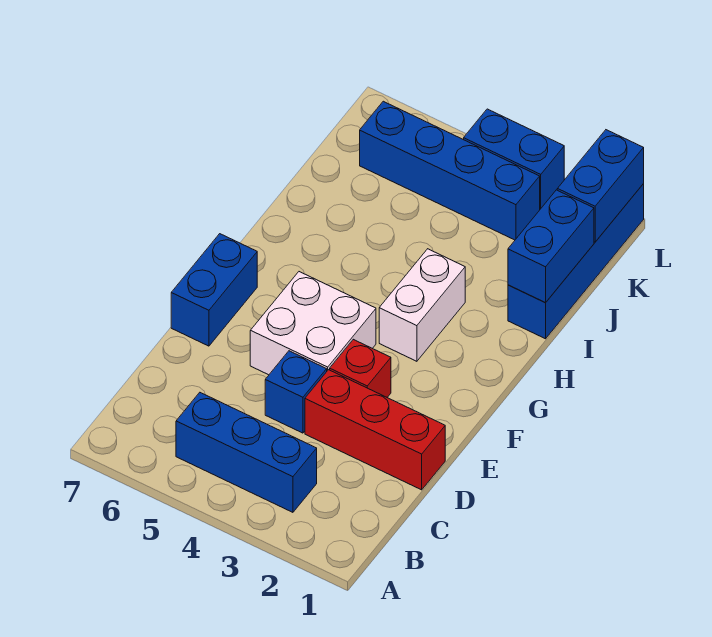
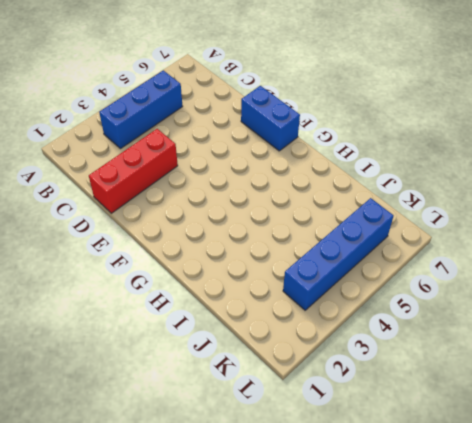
none -> blue 1x1 brick [265,351,327,433]
none -> red 1x1 brick [330,339,391,397]
none -> white 2x2 brick [250,272,376,375]

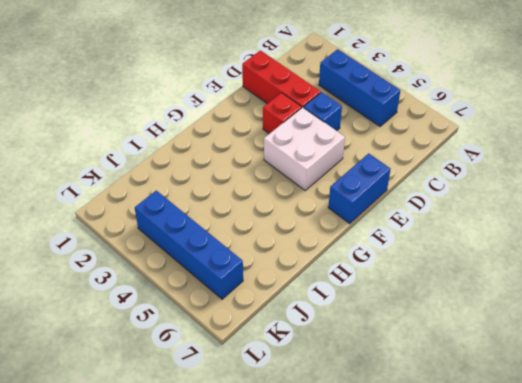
none -> white 1x2 brick [379,249,465,361]
none -> blue 1x4 brick [508,184,644,339]
none -> blue 1x2 brick [464,109,564,209]

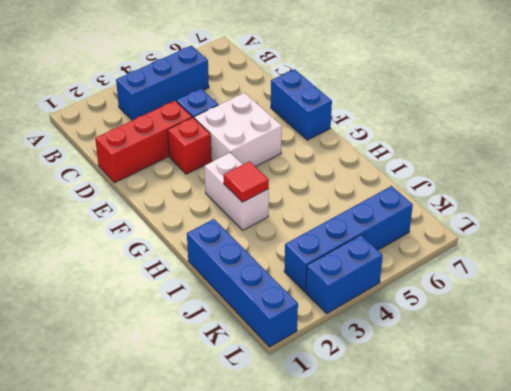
red 1x1 tile [223,161,269,202] -> none
none -> blue 1x2 brick [508,190,594,303]
none -> blue 1x2 brick [557,130,644,242]

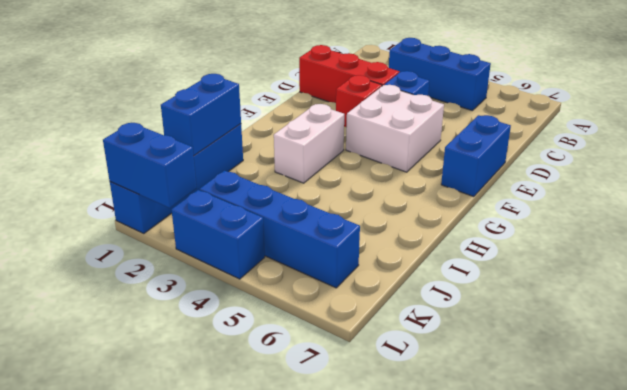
blue 1x2 brick [103,123,196,208] -> blue 1x2 brick turned to [557,130,644,242]

